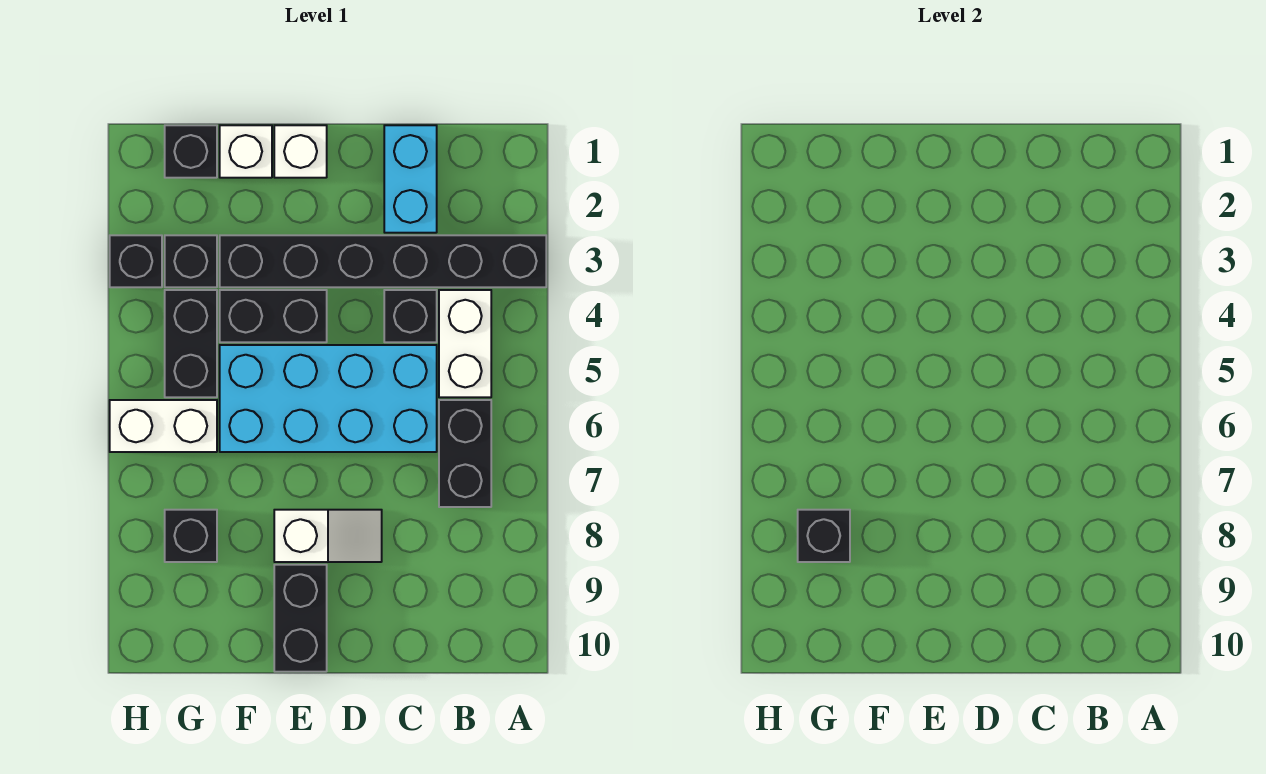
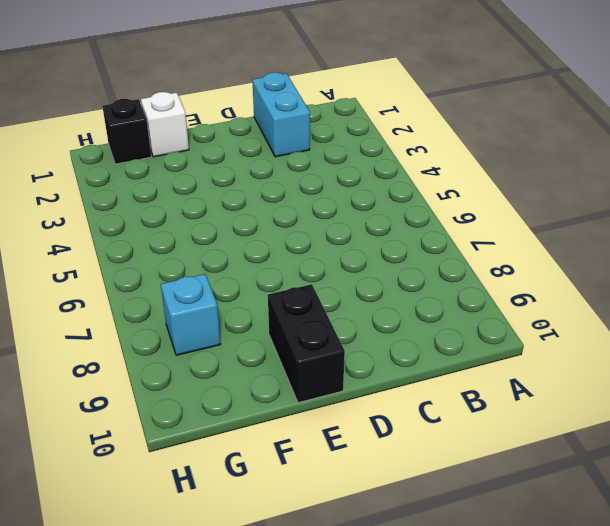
cyan 1x1 brick [161,274,221,355] -> black 1x1 brick [165,510,217,562]
none -> black 1x6 brick [220,235,546,287]
none -> white 1x2 brick [439,290,491,397]
none -> black 1x2 brick [439,400,491,507]

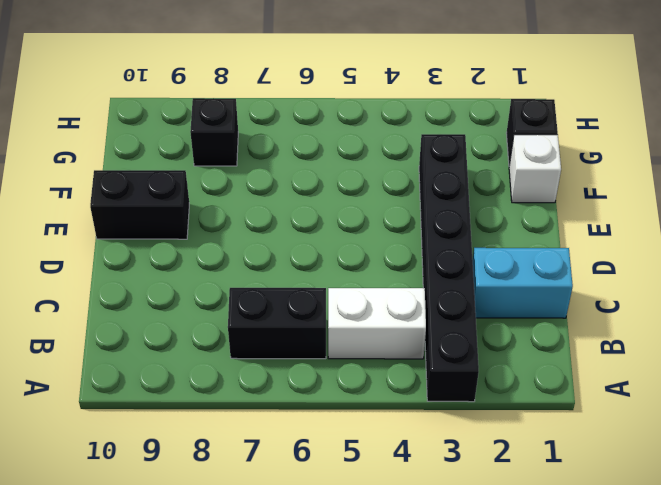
none -> black 1x1 brick [384,290,437,342]
none -> cyan 2x4 brick [220,345,437,452]
none -> white 1x2 slope [274,510,382,562]

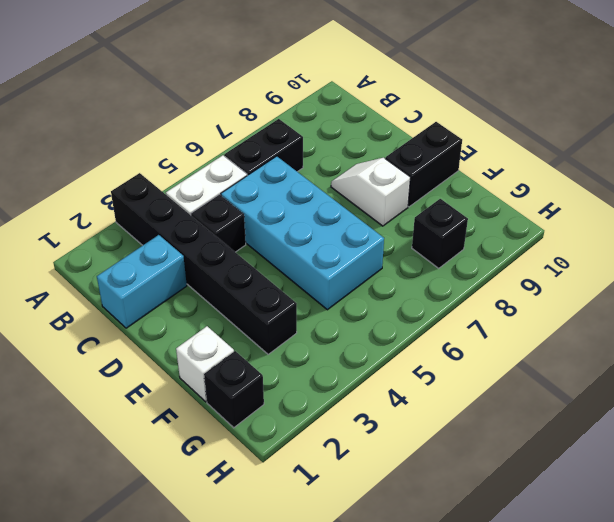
none -> white 1x1 brick [274,125,327,178]
none -> black 1x2 brick [220,290,327,342]
none -> black 1x1 brick [165,235,217,287]

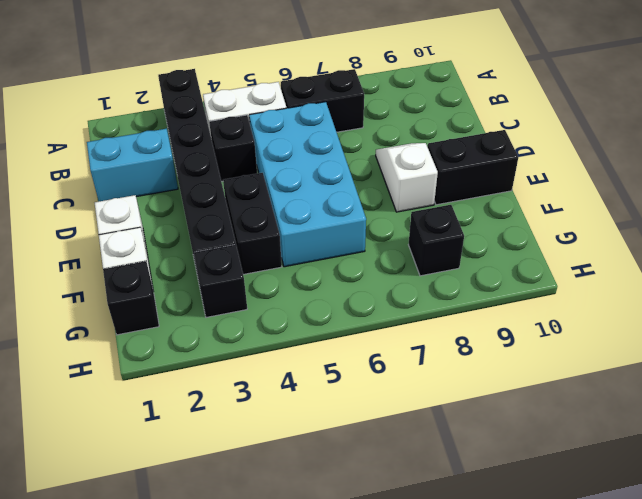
none -> black 1x2 brick [165,290,217,397]
none -> white 1x2 brick [110,400,217,452]
none -> black 1x1 brick [110,235,162,287]

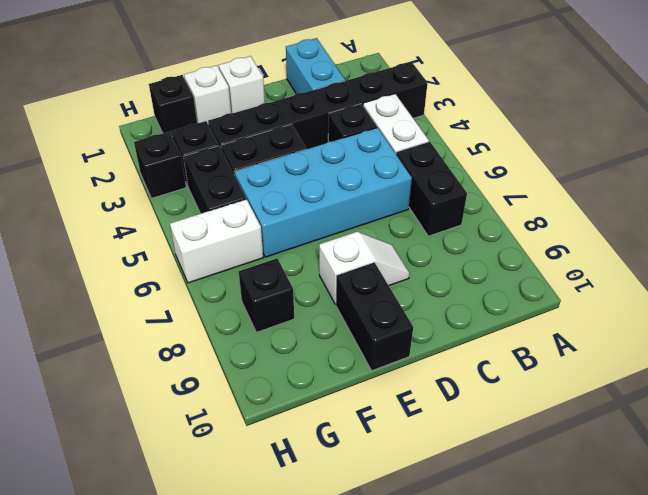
none -> black 1x1 brick [798,510,850,562]

